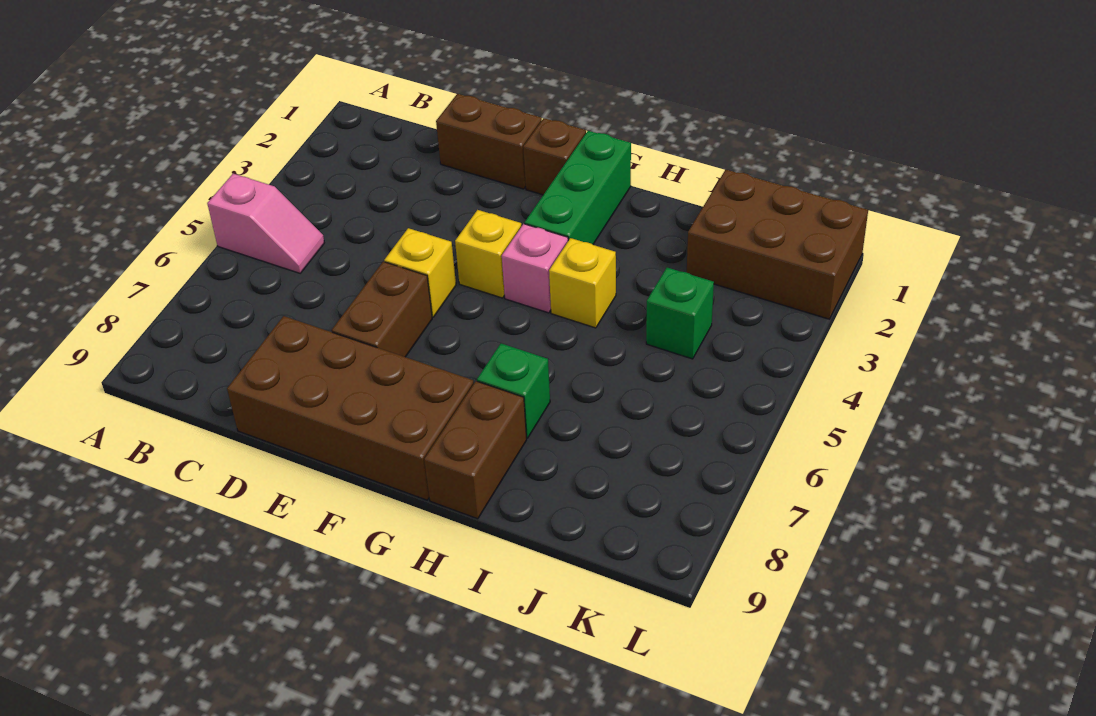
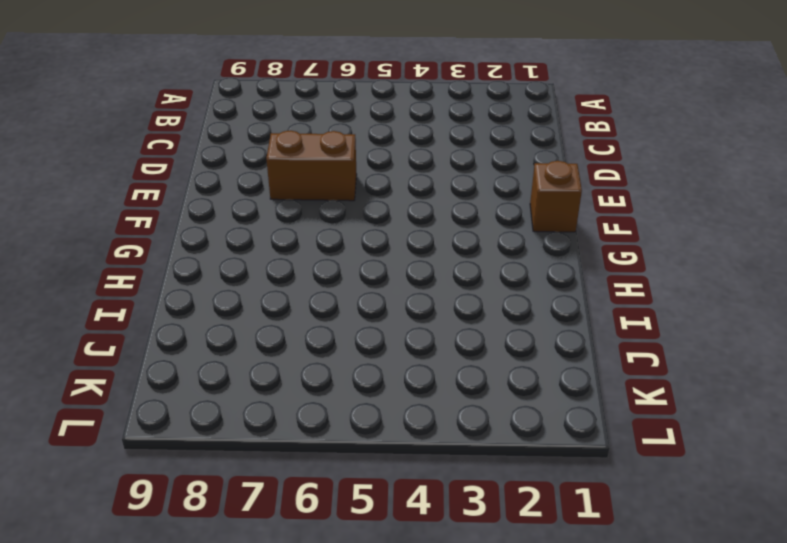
none -> pink 1x2 slope [207,174,324,273]
none -> brown 1x2 brick [436,94,542,189]
none -> brown 2x4 brick [227,316,474,500]

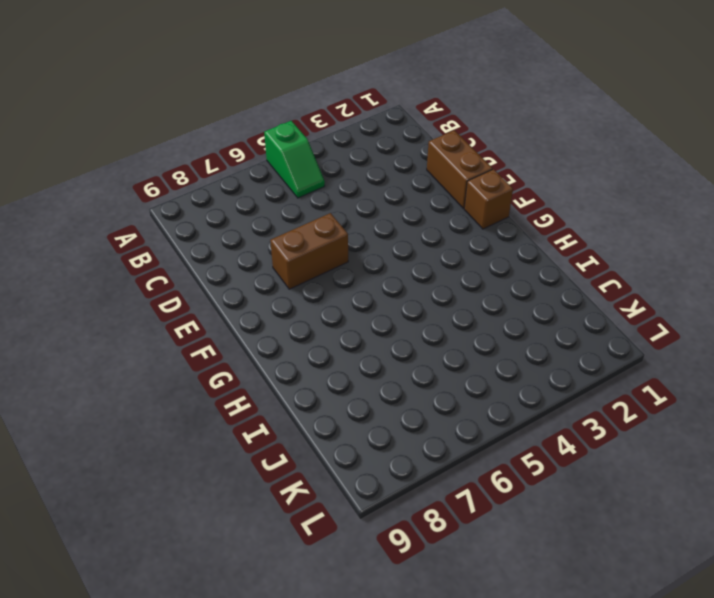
green 1x2 slope [264,121,325,198] -> pink 1x2 slope [207,174,324,273]
none -> brown 2x4 brick [227,316,474,500]
none -> yellow 1x1 brick [384,228,456,317]
none -> yellow 1x1 brick [455,210,522,298]

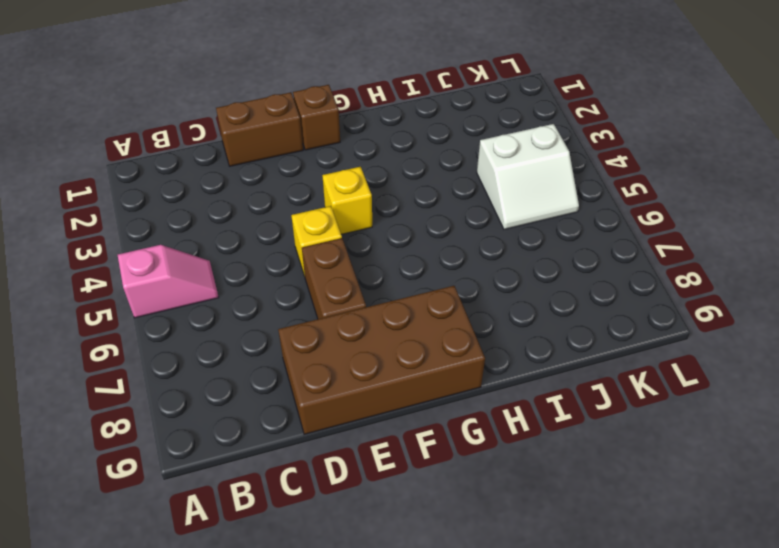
white 2x2 slope [477,124,579,229] -> green 1x1 brick [646,268,714,359]
none -> green 1x3 brick [525,131,631,244]
none -> pink 1x1 brick [502,224,568,313]
none -> yellow 1x1 brick [549,238,616,328]

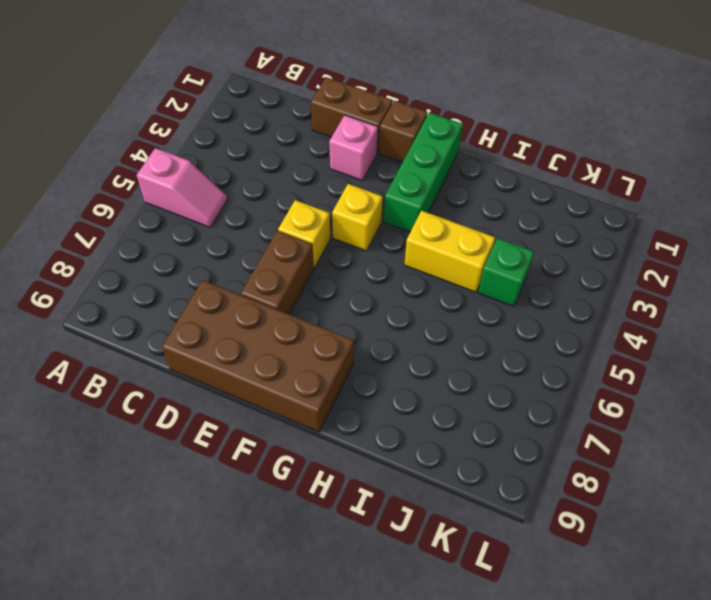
pink 1x1 brick [329,115,378,180] -> pink 1x1 brick moved to [502,224,568,313]
yellow 1x2 brick [404,211,495,292] -> yellow 1x1 brick [549,238,616,328]
none -> green 1x1 brick [477,343,550,438]
none -> brown 1x2 brick [424,381,527,519]
none -> brown 2x3 brick [687,170,868,319]

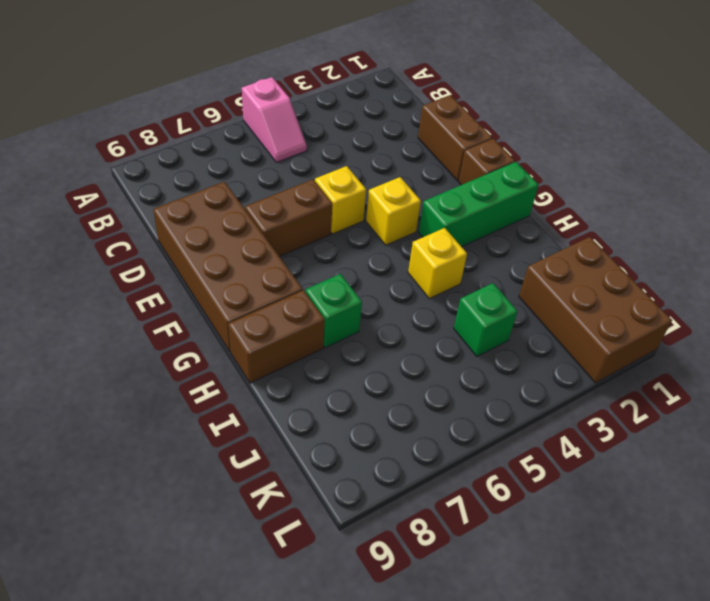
none -> pink 1x1 brick [502,224,568,313]

